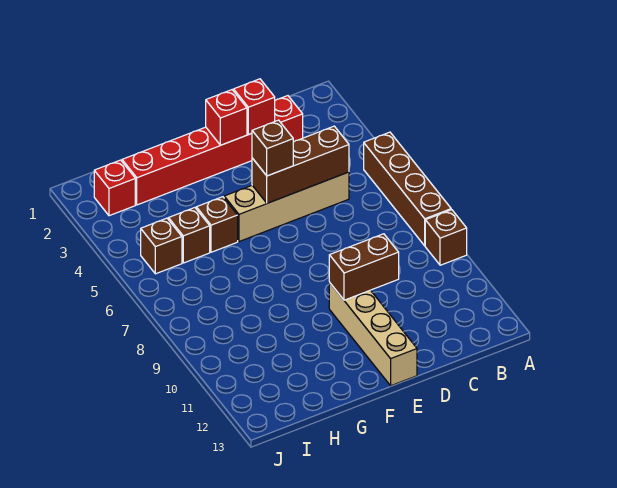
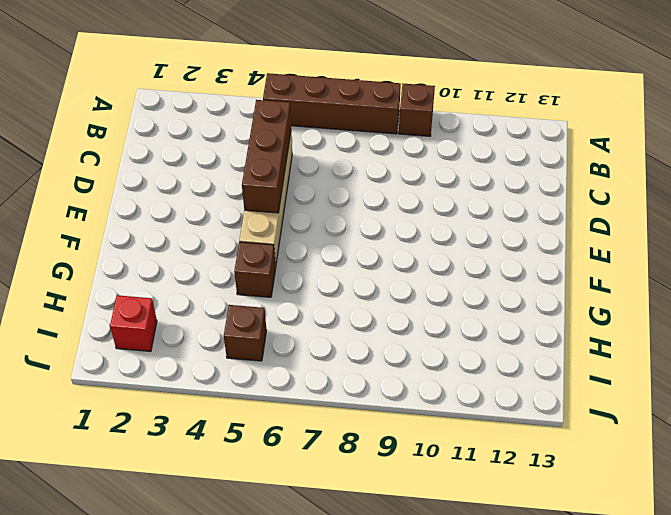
none -> red 1x6 brick [122,96,303,205]
none -> tan 1x4 brick [329,282,417,386]
none -> brown 1x1 brick [168,208,210,263]

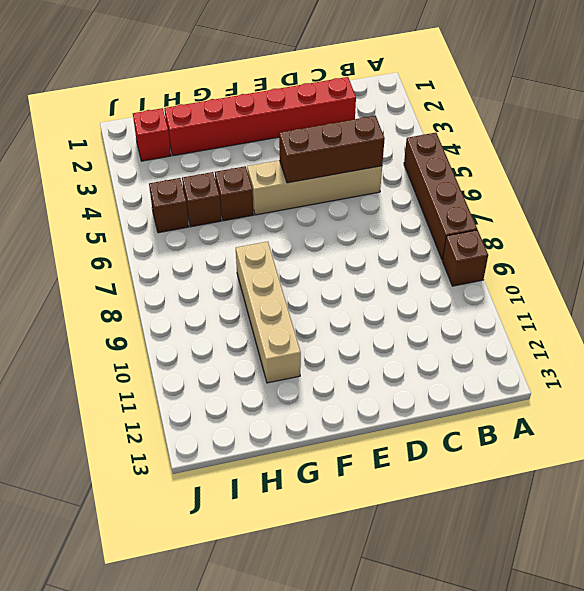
tan 1x4 brick [236,242,301,383] -> tan 1x4 brick moved to [329,282,417,386]
none -> red 1x1 brick [234,79,275,135]
none -> brown 1x2 brick [329,234,399,300]
none -> red 1x1 brick [206,90,247,145]

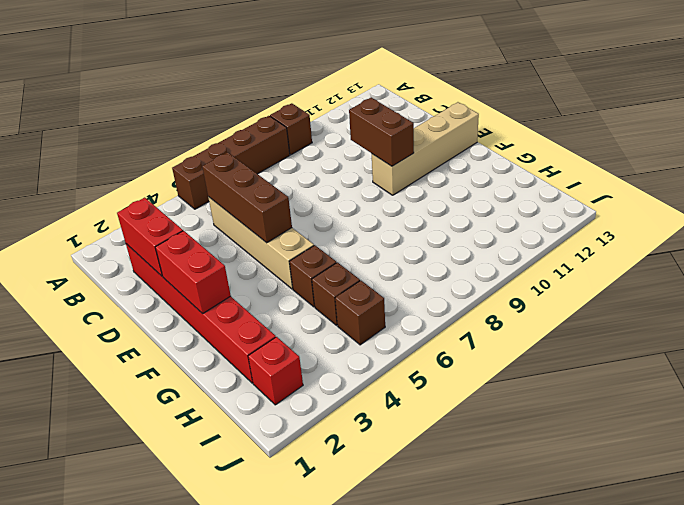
red 1x2 brick [117,198,183,276] -> red 1x1 brick [234,79,275,135]
red 1x2 brick [155,231,231,314] -> red 1x1 brick [206,90,247,145]
none -> brown 1x1 brick [252,120,293,176]

